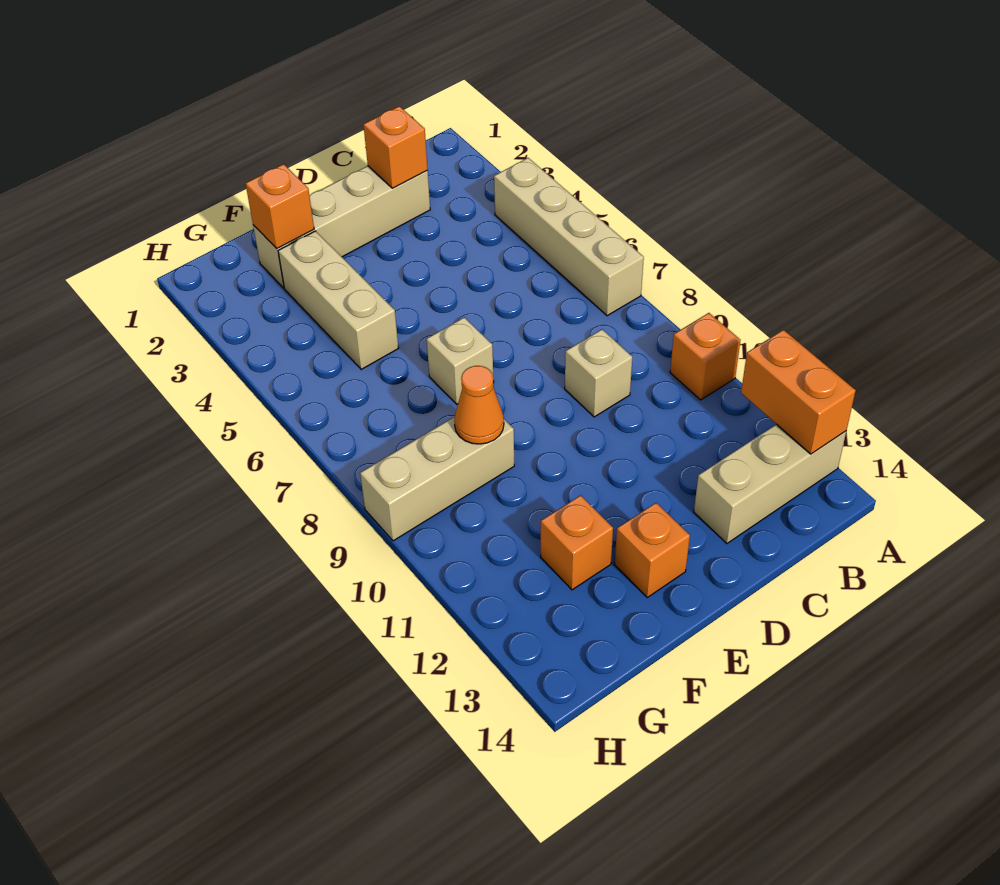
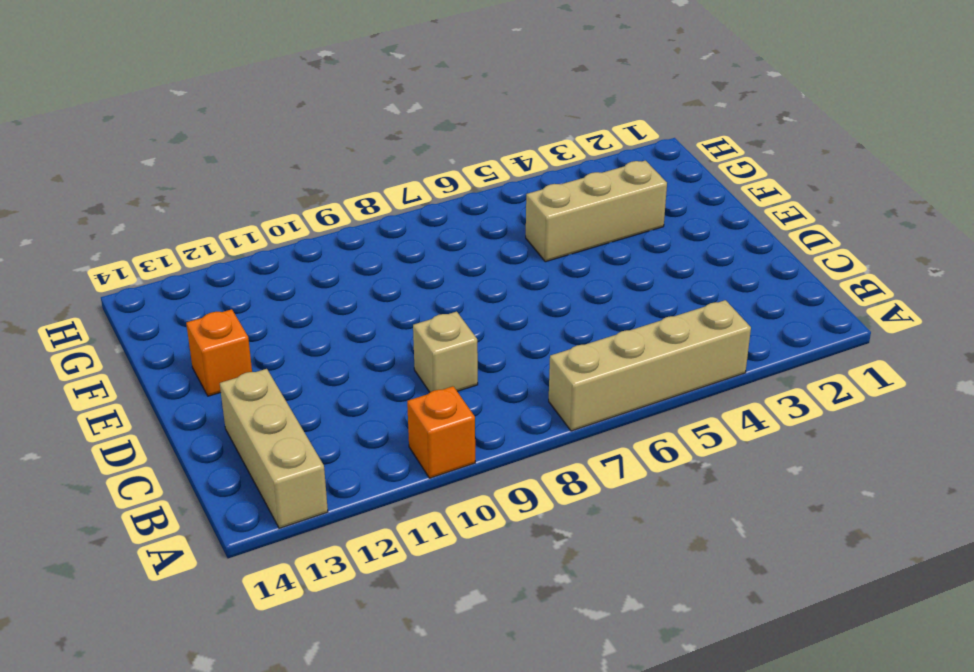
none -> tan 1x4 brick [253,166,430,288]
none -> tan 1x1 brick [427,317,494,404]
none -> tan 1x3 brick [360,417,514,541]

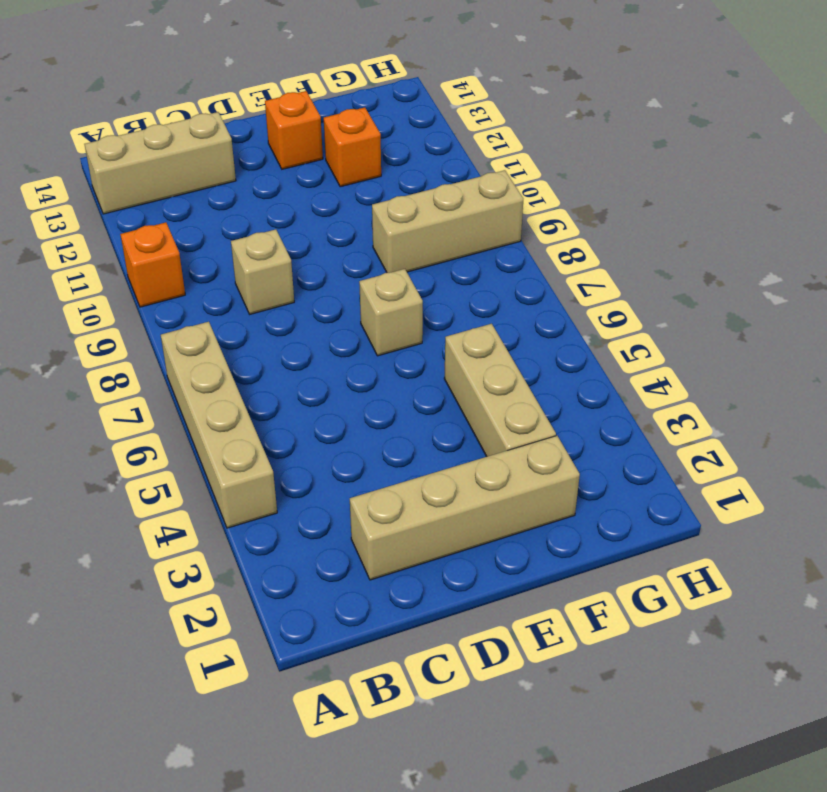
none -> orange 1x2 brick [741,330,856,454]
none -> orange 1x1 brick [363,106,428,188]
none -> orange 1x1 brick [245,164,314,248]

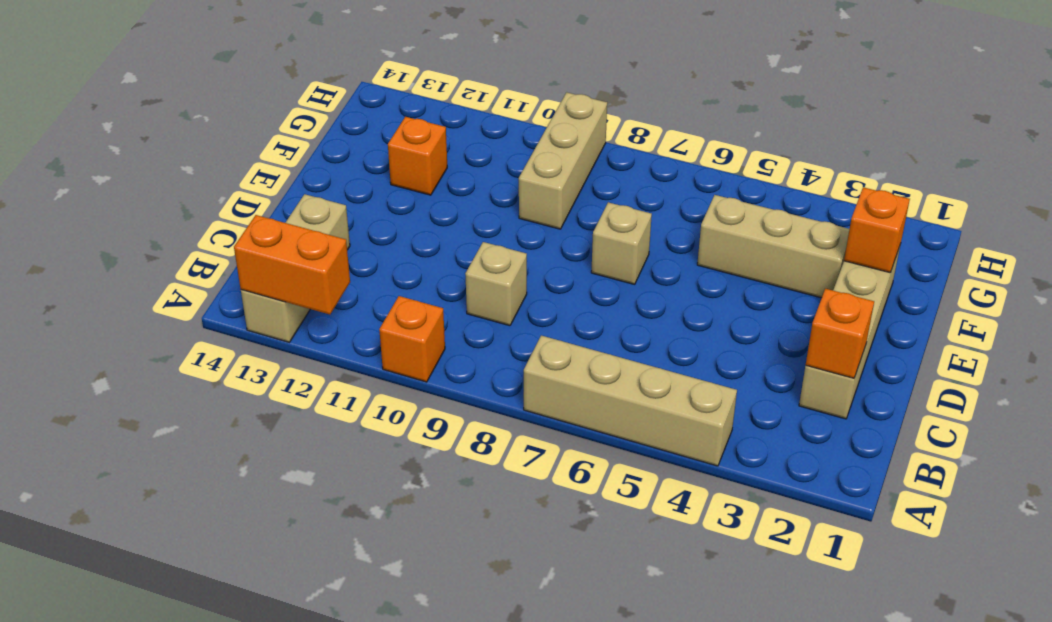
none -> orange 1x1 brick [615,503,690,597]
none -> orange 1x1 cone [454,366,504,444]

